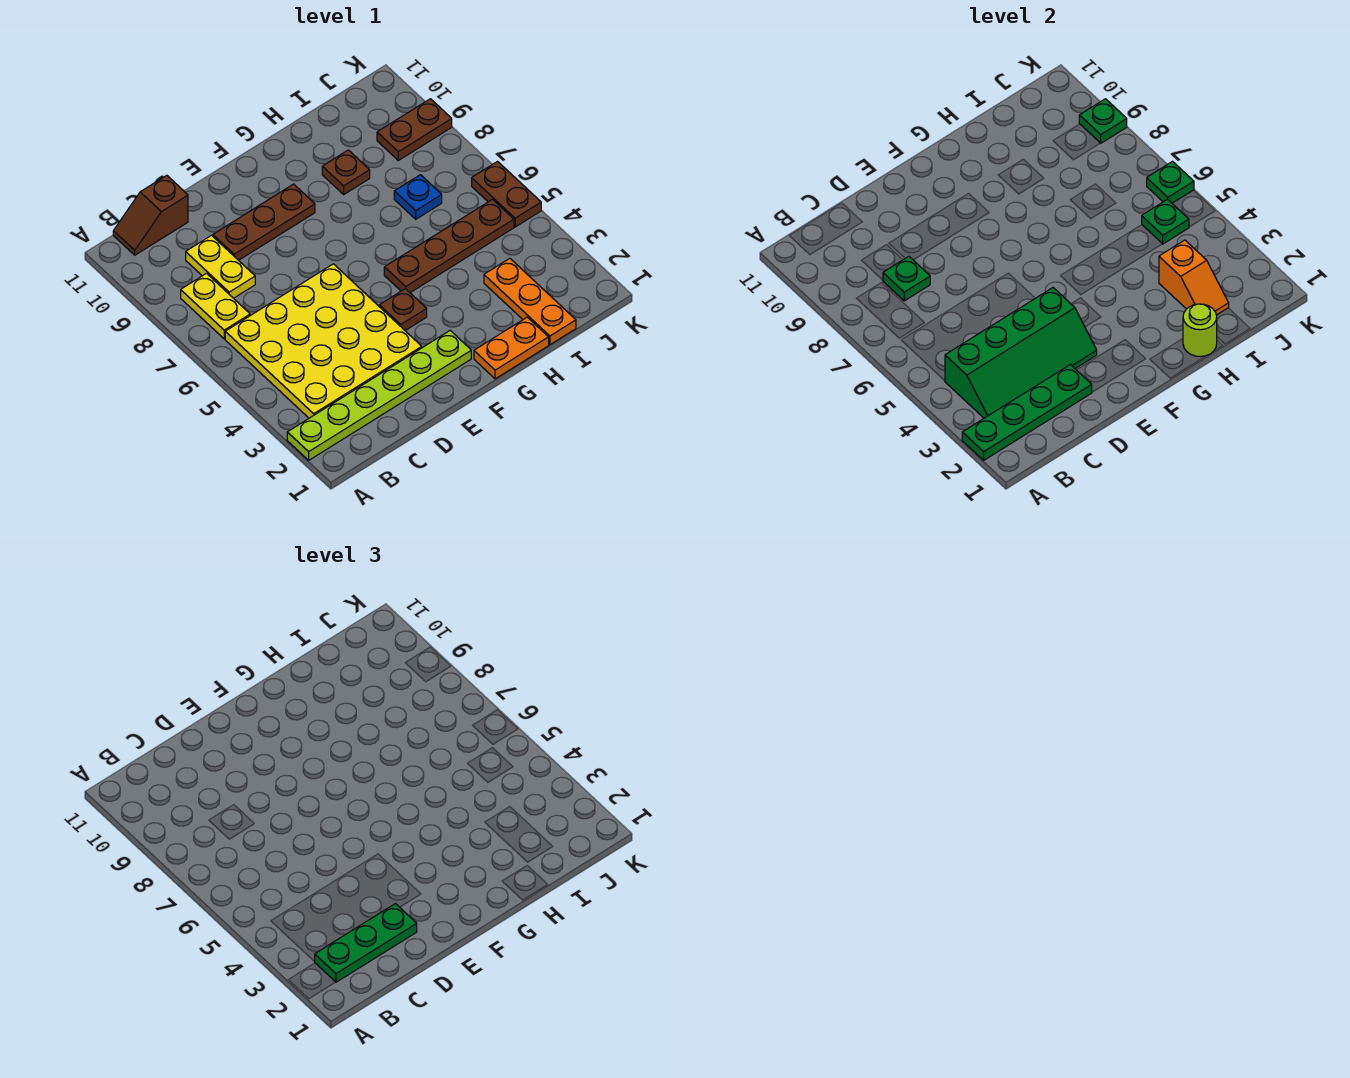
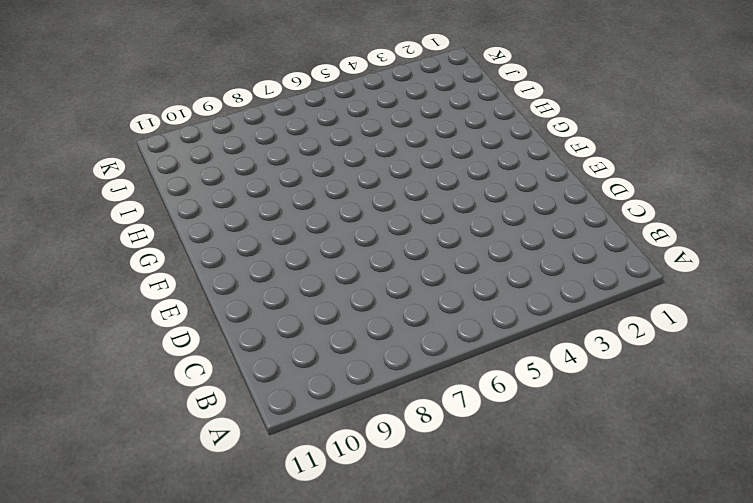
none -> lime 1x6 plate [287,331,471,460]
none -> yellow 4x4 plate [225,264,422,418]
none -> yellow 1x2 plate [181,273,250,339]

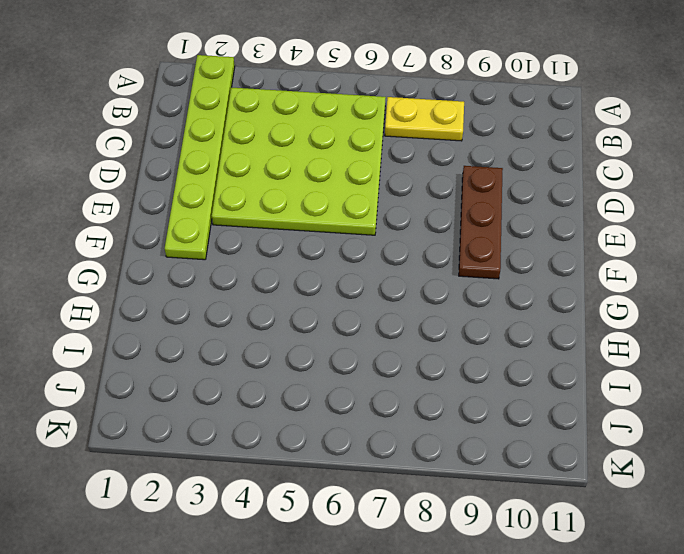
lime 4x4 plate [212,87,386,235] -> yellow 4x4 plate [225,264,422,418]
none -> brown 1x2 slope [113,175,188,255]
none -> yellow 1x2 plate [186,235,255,298]
none -> brown 1x1 plate [379,289,427,331]

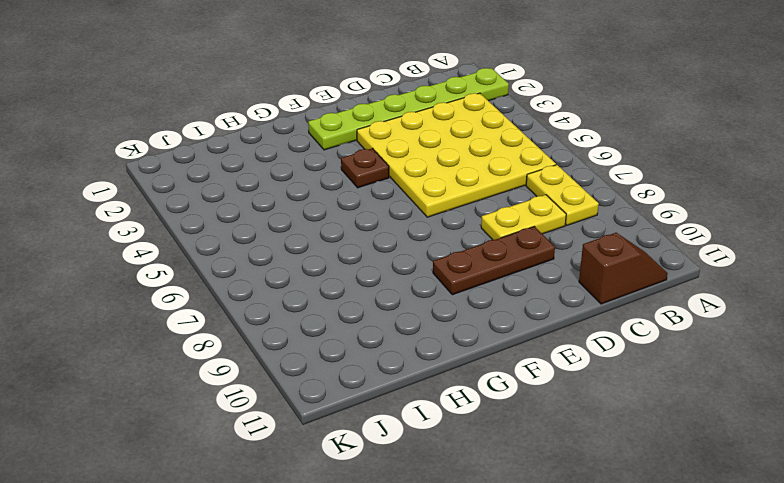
yellow 1x2 plate [481,195,566,240] -> yellow 1x2 plate turned to [186,235,255,298]
none -> orange 1x2 plate [474,317,549,379]
none -> brown 1x4 plate [384,200,514,293]
none -> brown 1x1 plate [322,150,370,194]

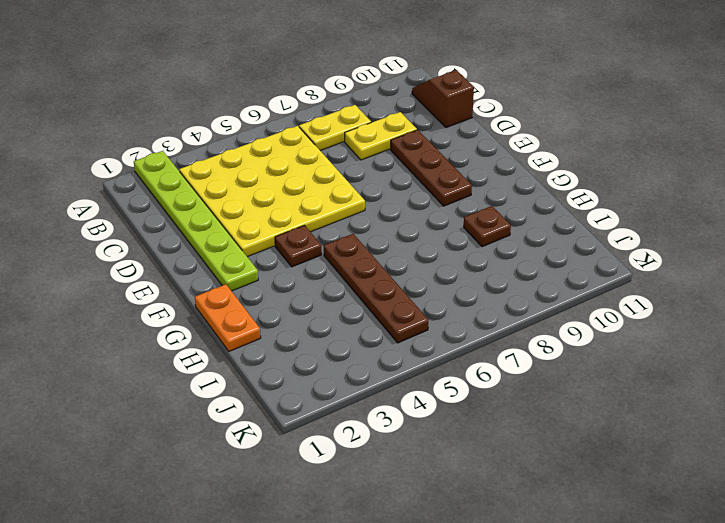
none -> orange 1x3 plate [484,258,576,345]
none -> blue 1x1 plate [394,175,442,219]
none -> brown 1x2 plate [377,99,452,160]

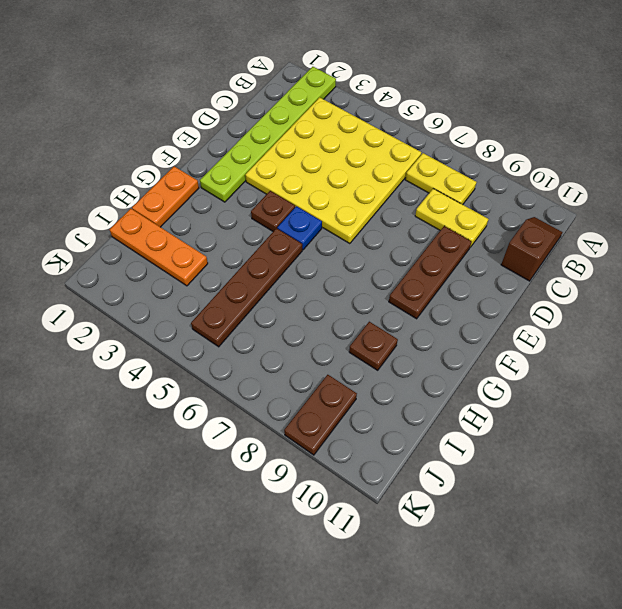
blue 1x1 plate [277,206,322,250] -> blue 1x1 plate moved to [394,175,442,219]
none -> brown 1x2 plate [472,162,541,227]
none -> green 1x4 plate [962,365,1092,460]
none -> green 2x4 slope [945,288,1097,418]

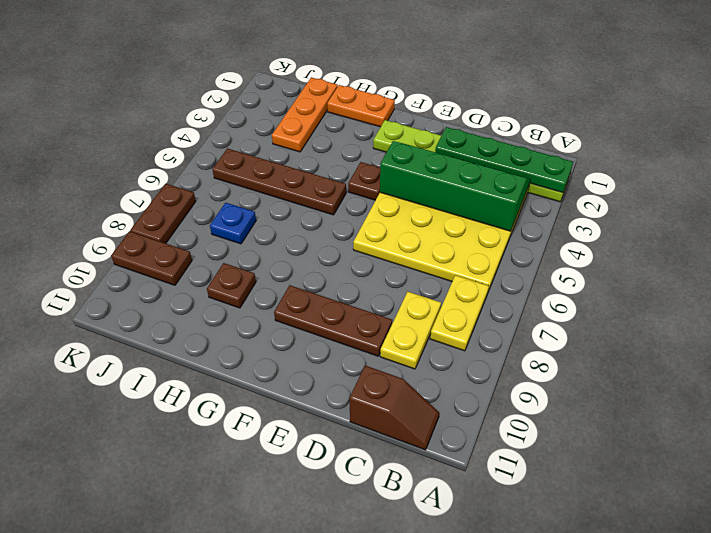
brown 1x2 plate [131,184,196,243] -> brown 1x2 plate moved to [472,162,541,227]
none -> green 1x1 plate [883,256,930,301]
none -> lime 1x1 round brick [1183,304,1217,357]
none -> orange 1x2 slope [1159,240,1229,315]

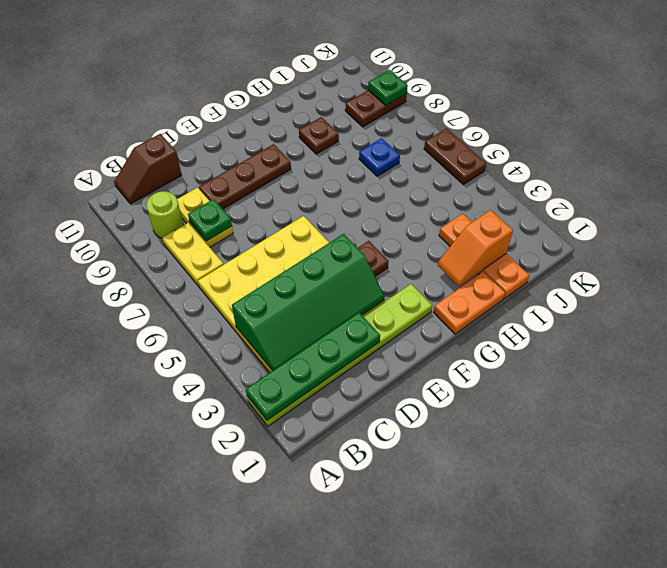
lime 1x1 round brick [146,191,183,238] -> lime 1x1 round brick moved to [1183,304,1217,357]
orange 1x2 slope [438,210,513,286] -> orange 1x2 slope turned to [1159,240,1229,315]
none -> brown 1x4 plate [384,200,514,293]
none -> green 1x1 plate [1142,199,1189,244]
none -> green 1x1 plate [1147,162,1194,203]

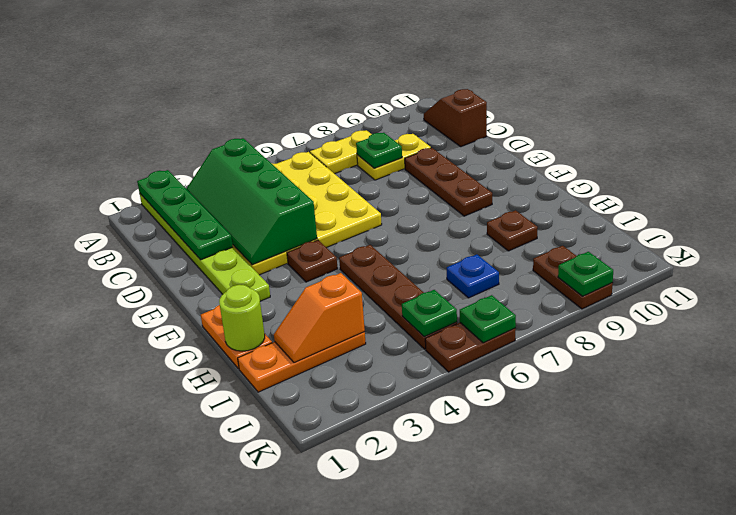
none -> green 1x3 plate [314,904,417,982]

